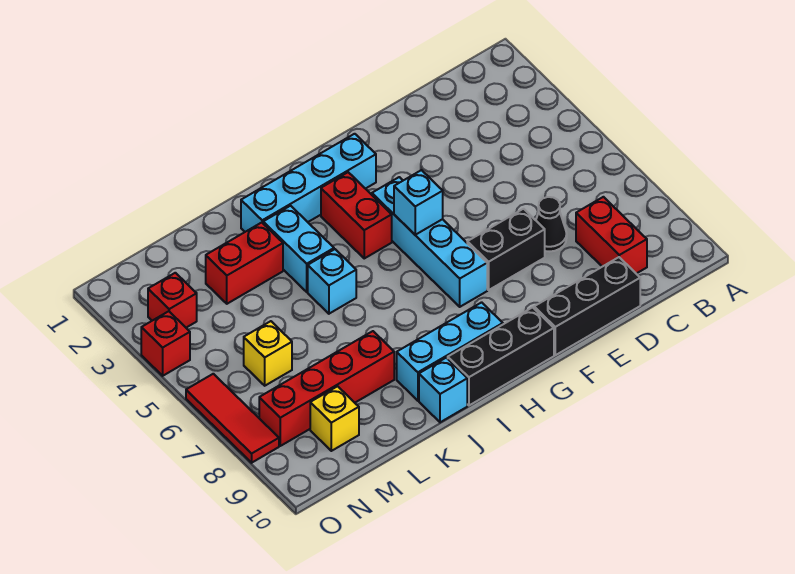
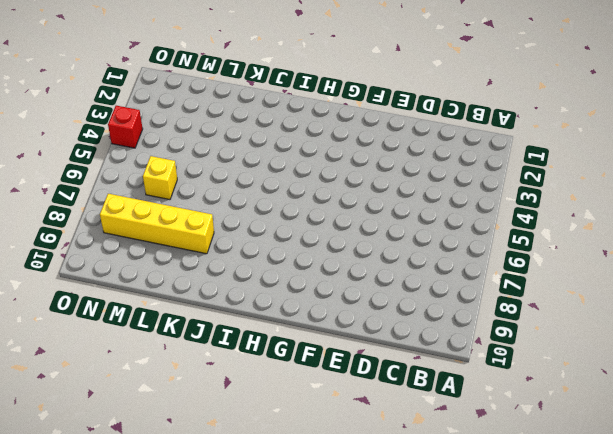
yellow 1x4 brick [100,194,214,254] -> red 1x4 brick [259,331,394,446]
none -> red 1x2 brick [576,197,647,274]
none -> black 1x1 cone [536,197,567,252]
none -> black 1x3 brick [534,257,640,355]

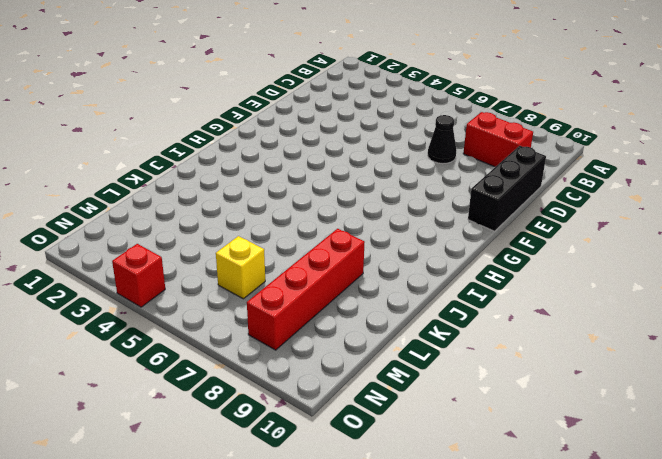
none -> black 1x2 brick [467,209,545,290]
none -> cyan 1x4 brick [241,134,376,232]
none -> cyan 1x4 brick [372,177,487,307]

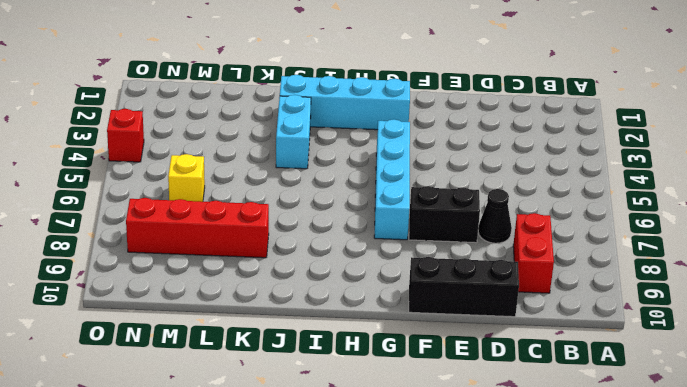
none -> black 1x3 brick [448,307,554,405]
none -> red 1x2 brick [321,172,392,258]
none -> cyan 1x3 brick [397,302,503,401]

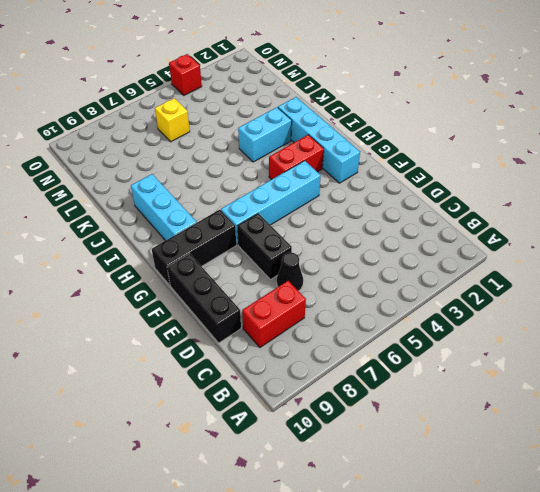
black 1x3 brick [152,210,236,285] -> black 1x3 brick turned to [448,307,554,405]
none -> cyan 1x1 brick [308,249,356,314]
none -> cyan 1x1 brick [419,358,467,422]
none -> red 1x2 brick [206,223,283,304]

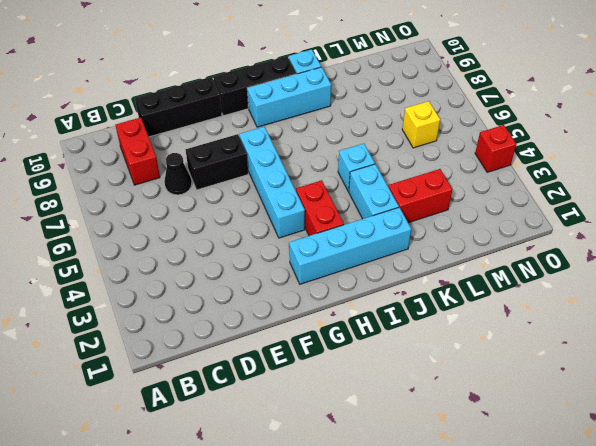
none -> red 1x4 brick [259,331,394,446]
none -> yellow 1x1 brick [310,386,359,451]
none -> red 1x1 brick [148,273,197,328]

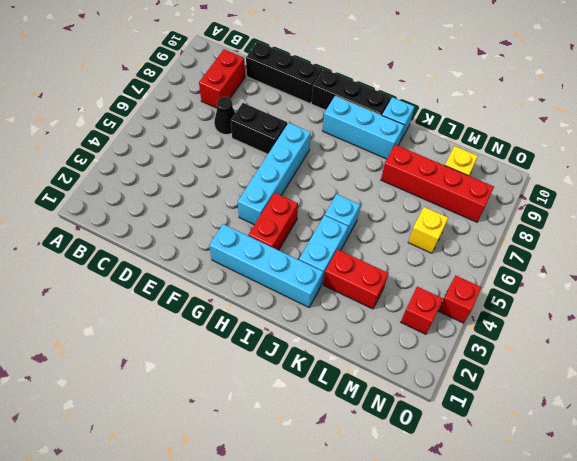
none -> red 1x3 tile [186,374,279,463]
none -> cyan 1x1 brick [394,170,443,235]

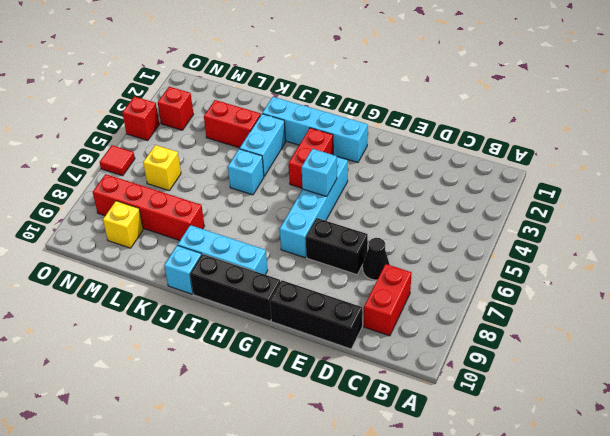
red 1x1 tile [100,145,135,176] -> red 1x3 tile [186,374,279,463]

